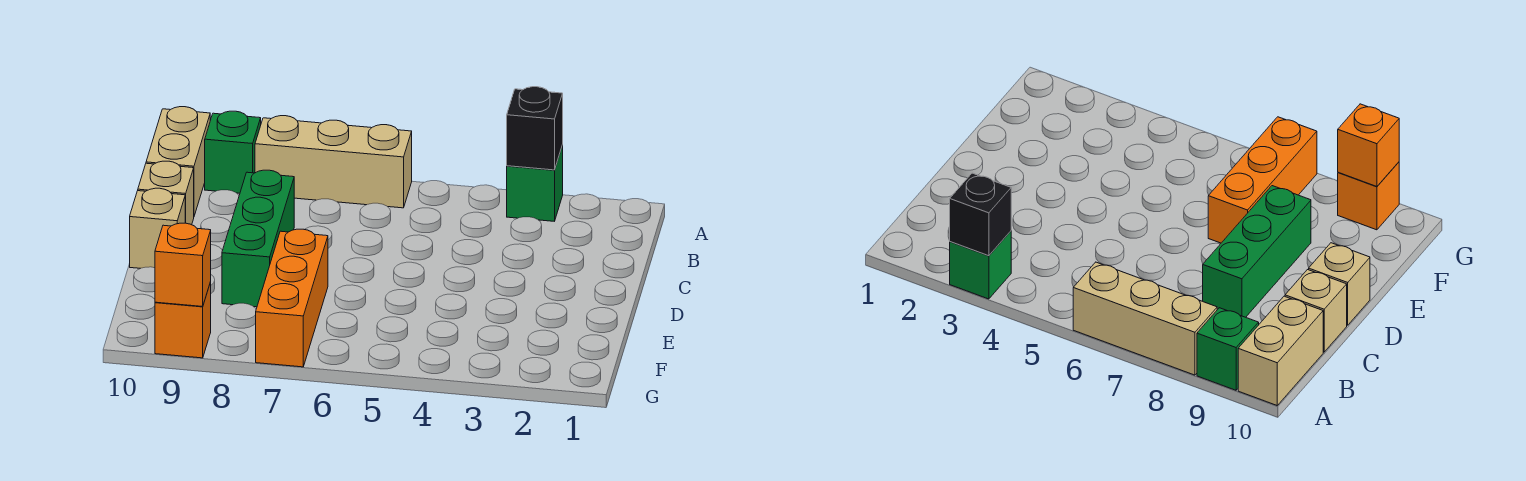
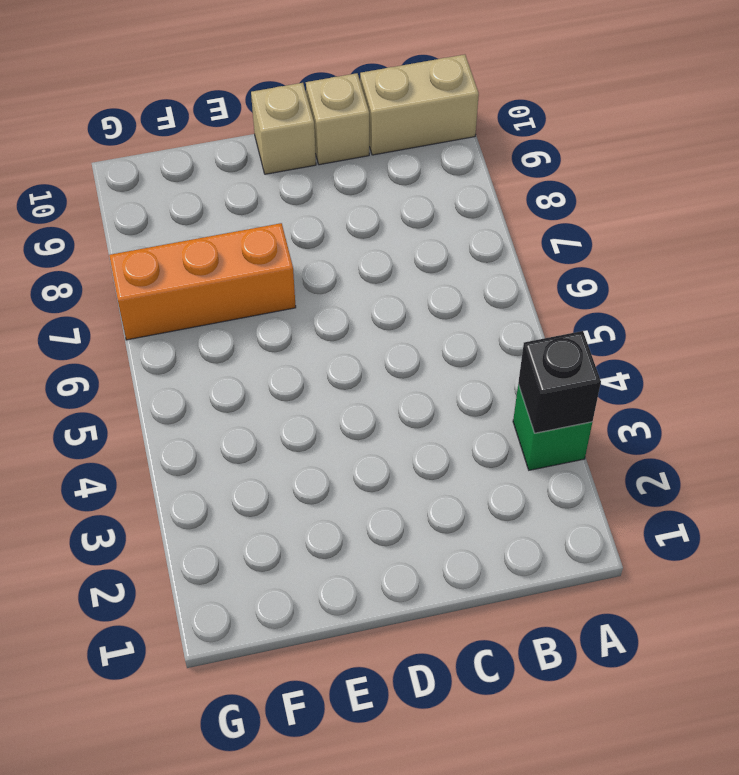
none -> tan 1x3 brick [255,116,412,208]
none -> green 1x1 brick [205,111,261,193]

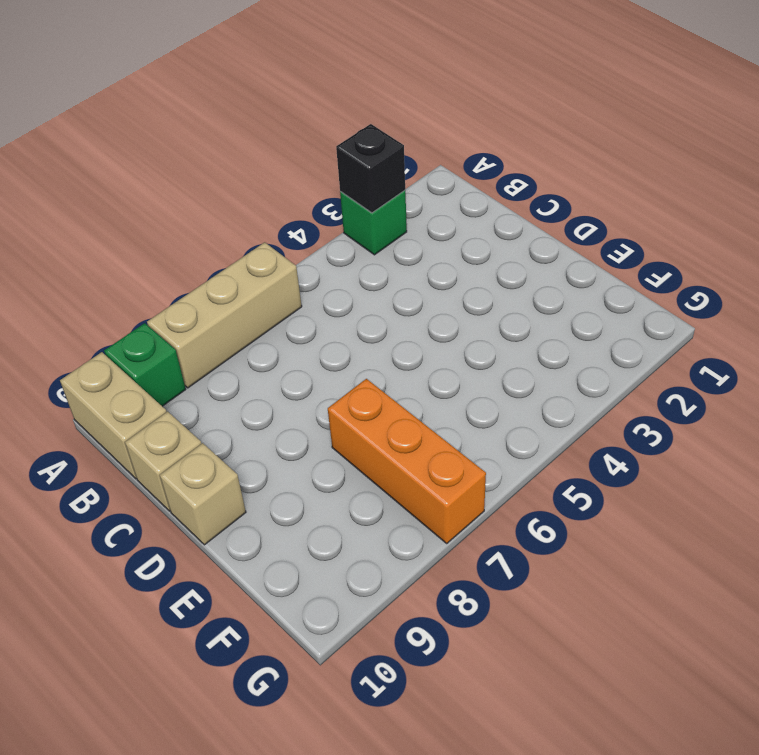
none -> green 1x3 brick [222,170,294,307]
none -> orange 1x1 brick [155,282,211,358]

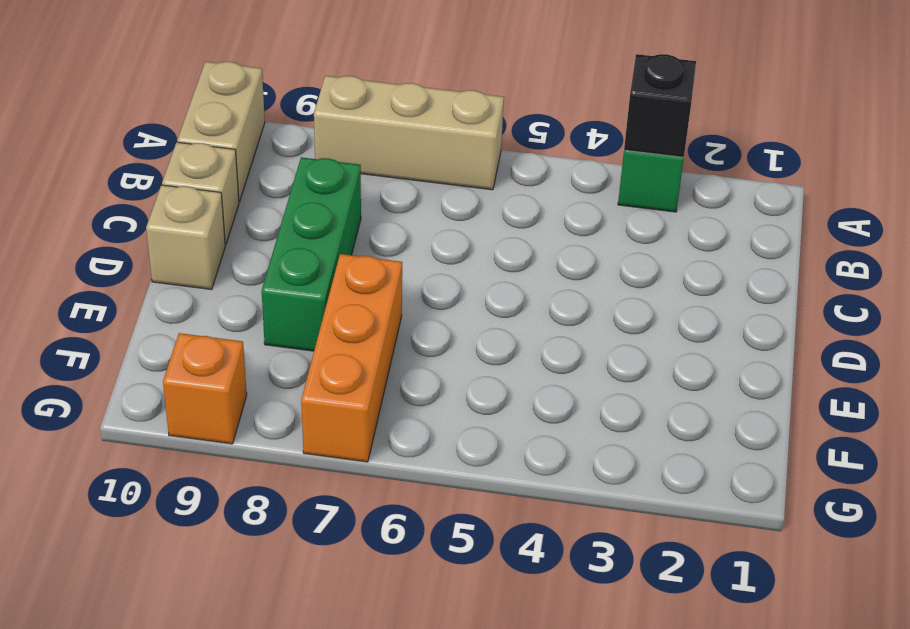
none -> green 1x1 brick [205,111,261,193]
none -> orange 1x1 brick [155,223,211,307]

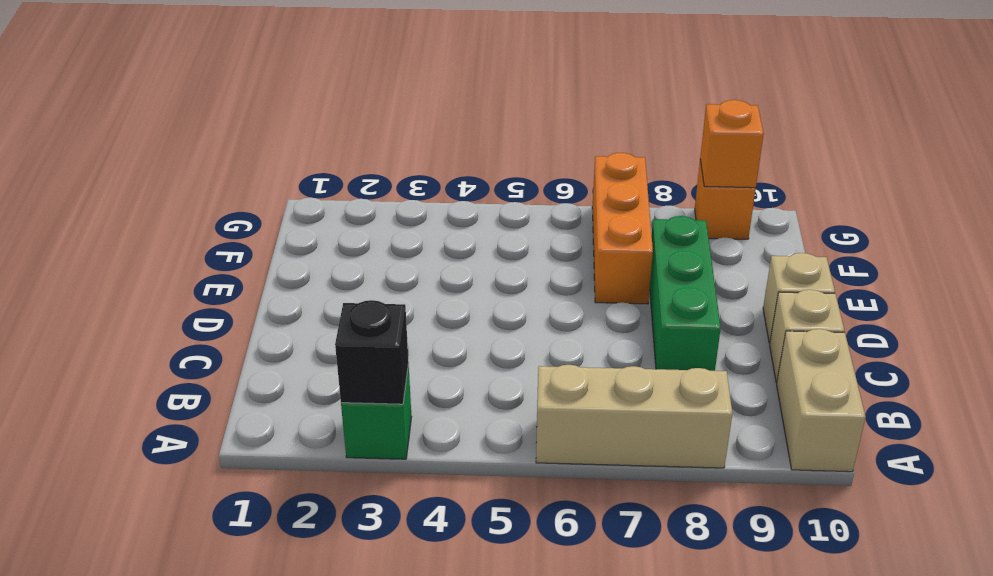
none -> green 1x1 brick [205,111,261,193]

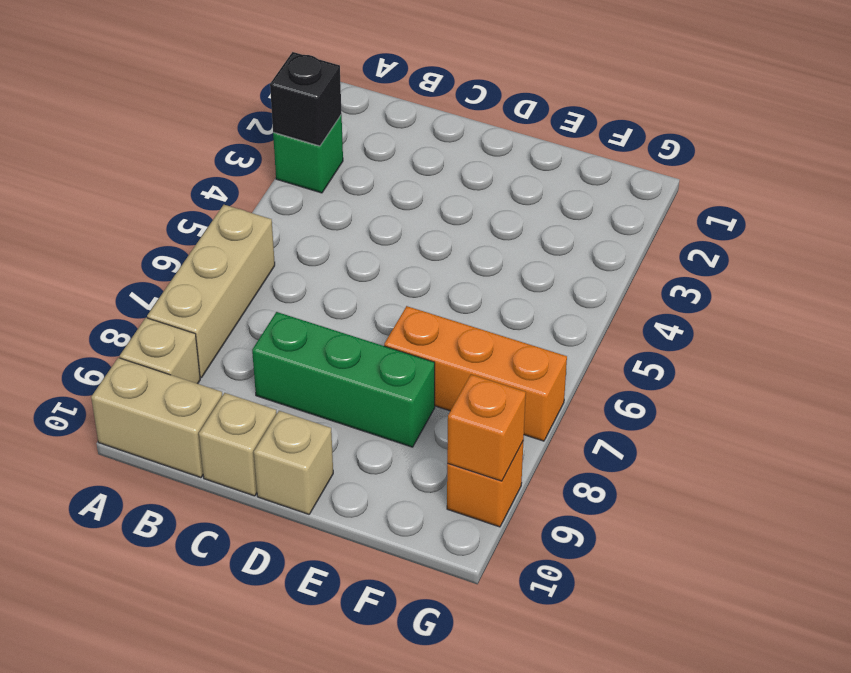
tan 1x1 brick [120,318,200,384] -> green 1x1 brick [205,111,261,193]

